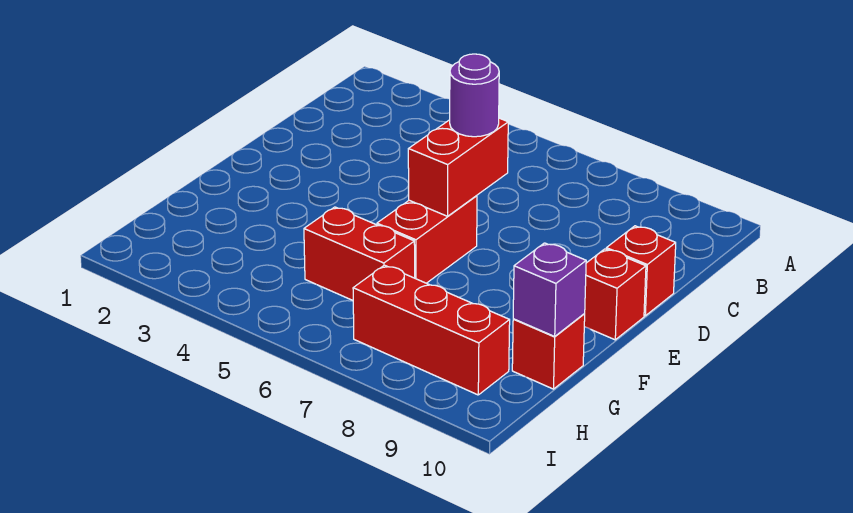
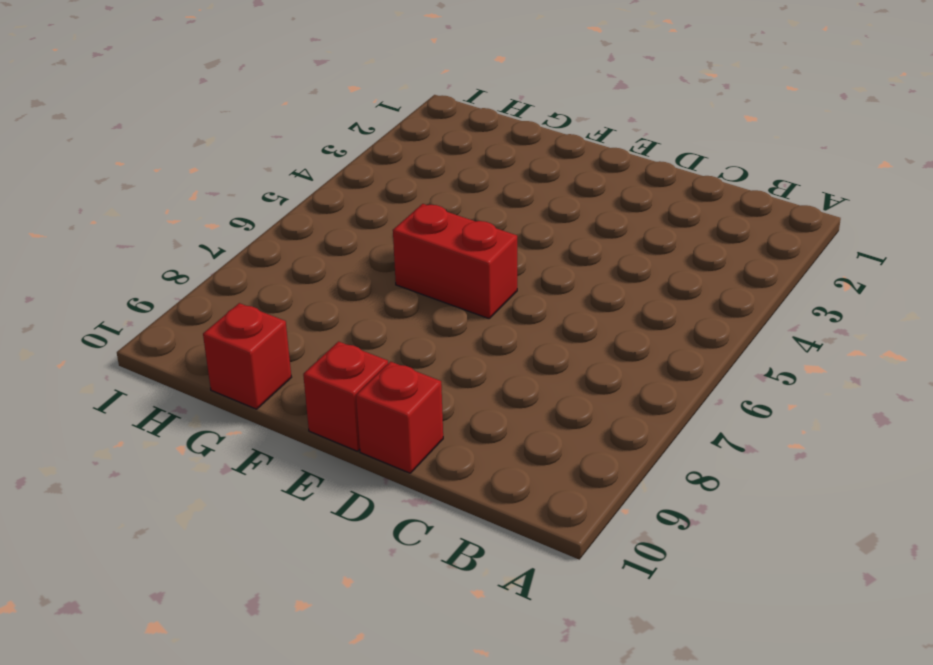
none -> red 1x2 brick [304,207,415,300]
none -> red 1x3 brick [353,265,510,395]

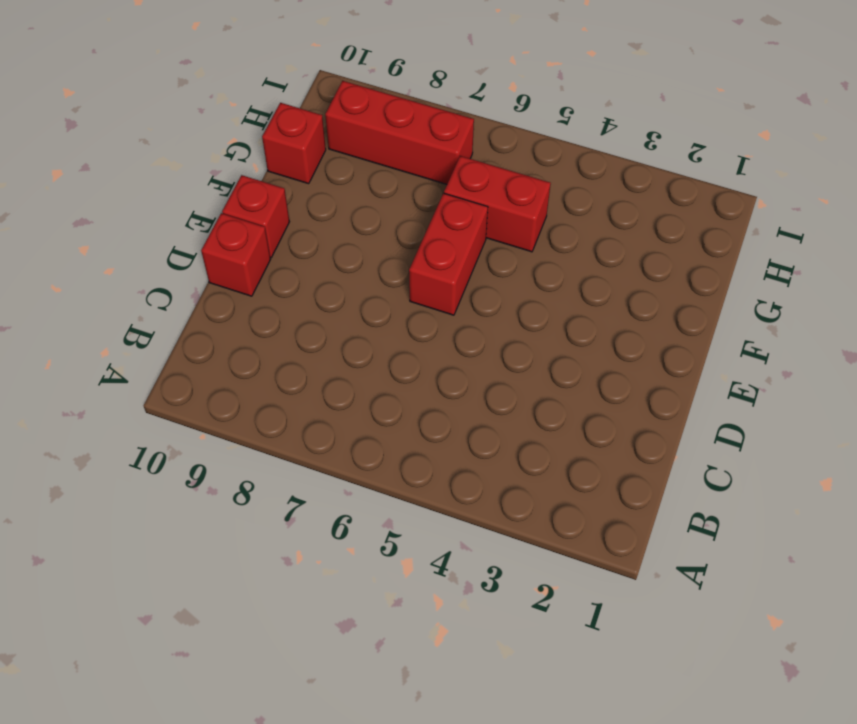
none -> red 1x2 brick [408,118,508,216]
none -> purple 1x1 brick [513,243,586,336]

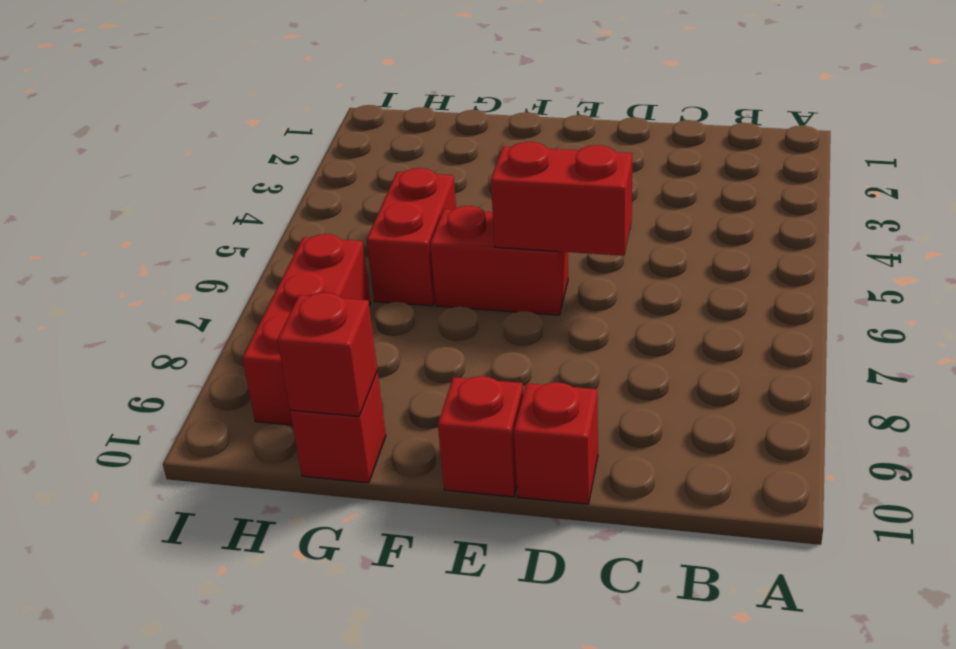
red 1x1 brick [277,293,377,416] -> purple 1x1 brick [513,243,586,336]
none -> purple 1x1 round brick [450,54,499,137]

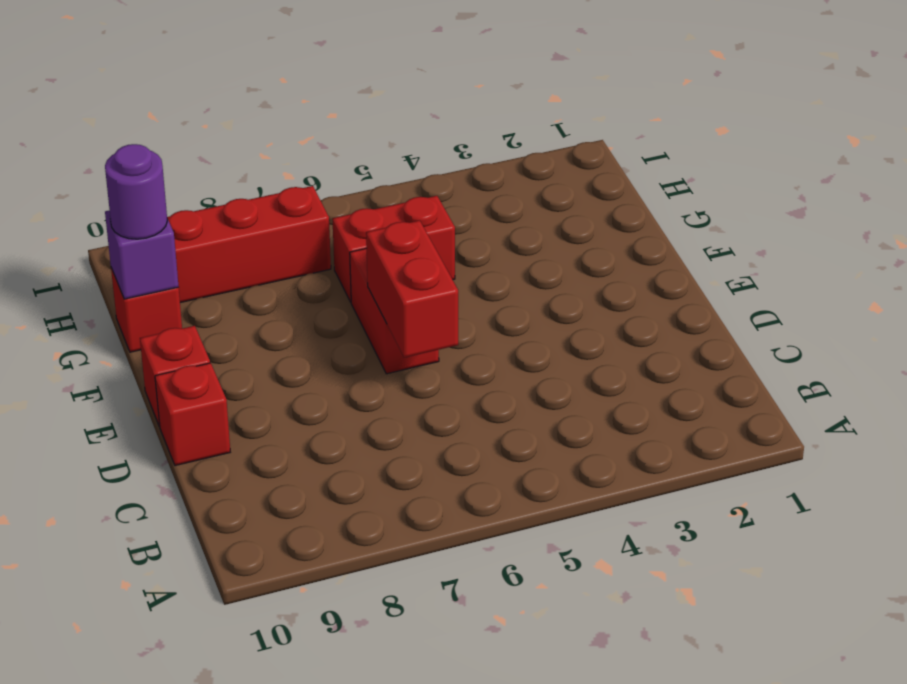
purple 1x1 round brick [105,144,167,239] -> purple 1x1 round brick moved to [450,54,499,137]

